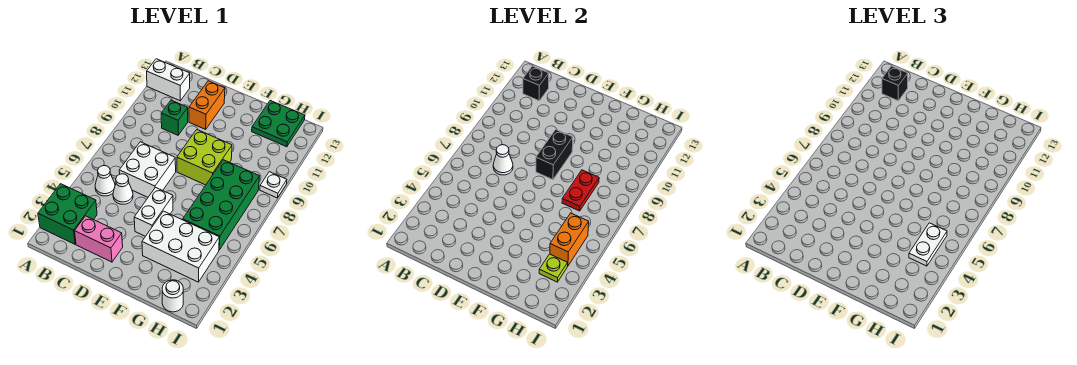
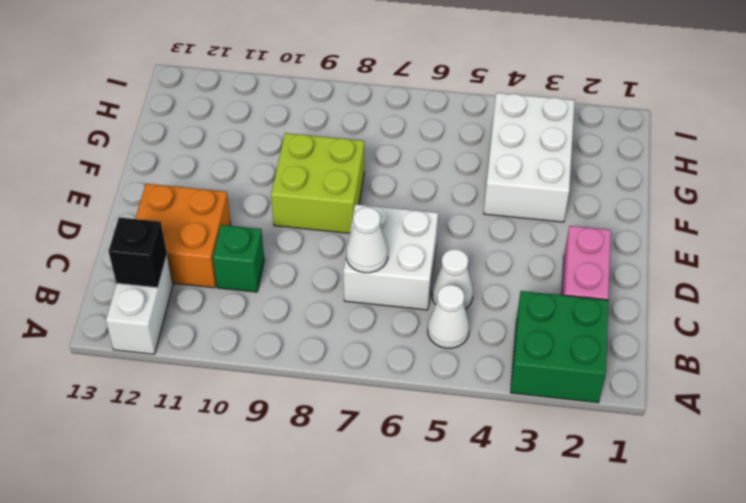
orange 2x2 brick [135,184,231,288] -> orange 1x2 brick [189,81,225,129]
none -> white 1x2 brick [134,188,173,236]
none -> green 2x4 brick [183,160,260,250]
none -> green 2x2 plate [252,101,305,147]

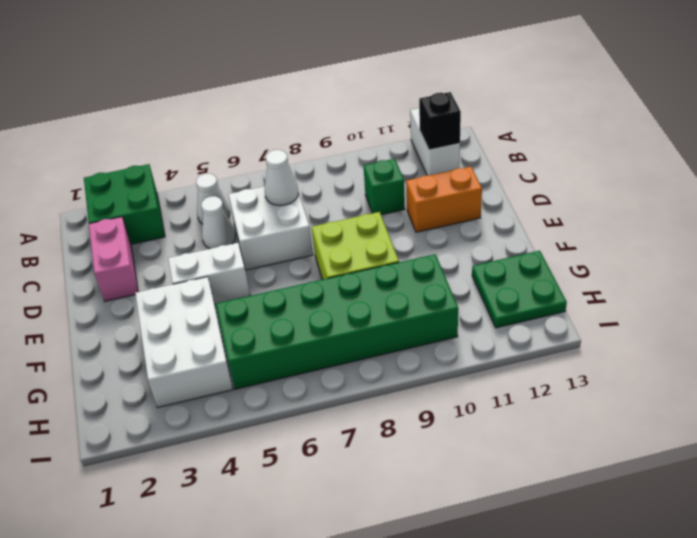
green 2x6 brick [216,254,458,389] -> green 2x4 brick [183,160,260,250]
none -> white 1x1 round brick [162,280,183,312]
none -> white 1x1 plate [260,172,287,198]
none -> black 1x2 brick [536,130,573,180]

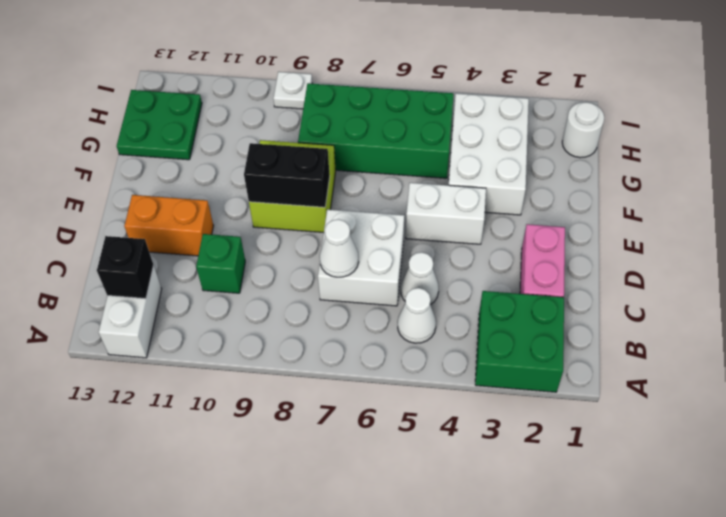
none -> red 1x2 plate [562,170,599,211]
none -> lime 1x1 plate [539,254,568,282]
none -> orange 1x2 brick [550,213,589,265]

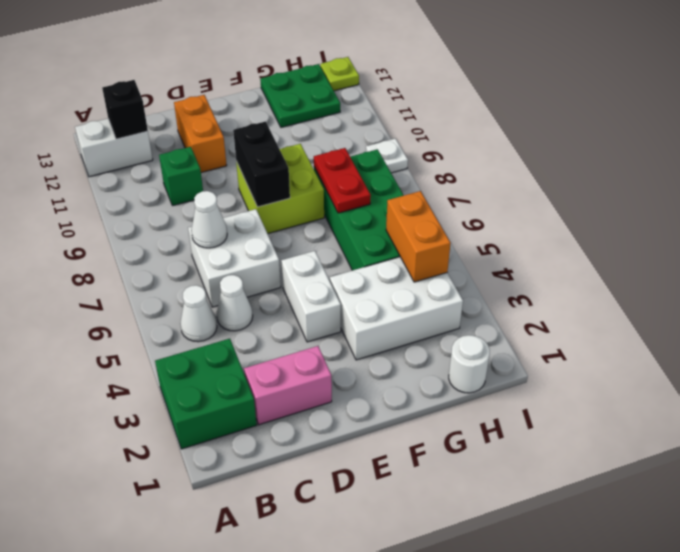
lime 1x1 plate [320,57,359,91] -> lime 1x1 plate moved to [539,254,568,282]
none -> black 1x1 brick [882,66,908,101]
none -> white 1x2 plate [909,223,947,266]

